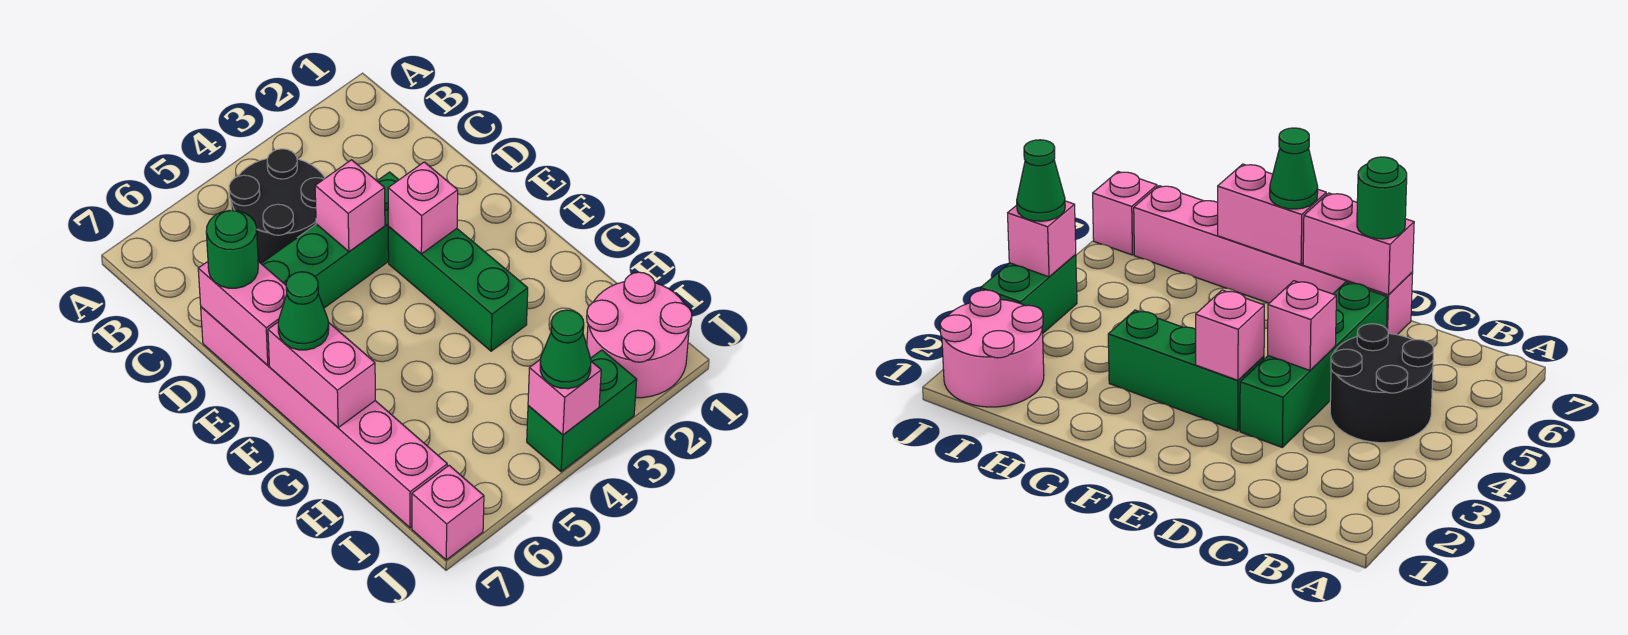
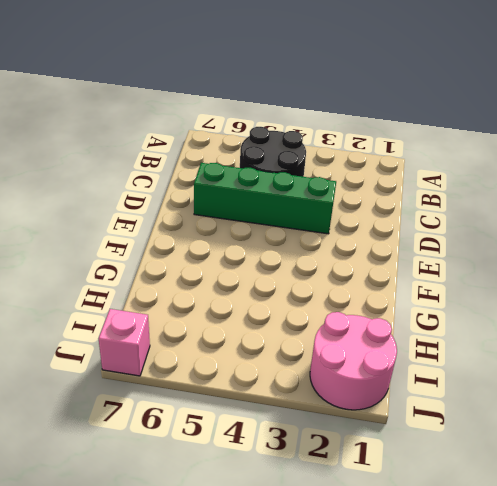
none -> pink 1x6 brick [201,307,447,528]
none -> green 1x3 brick [388,226,528,351]
none -> green 1x2 brick [527,350,637,472]

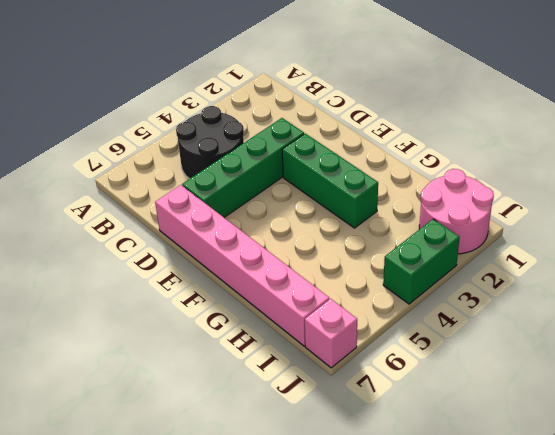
none -> pink 1x1 brick [315,160,385,252]
none -> pink 1x2 brick [198,261,287,365]
none -> pink 1x1 brick [388,162,458,254]

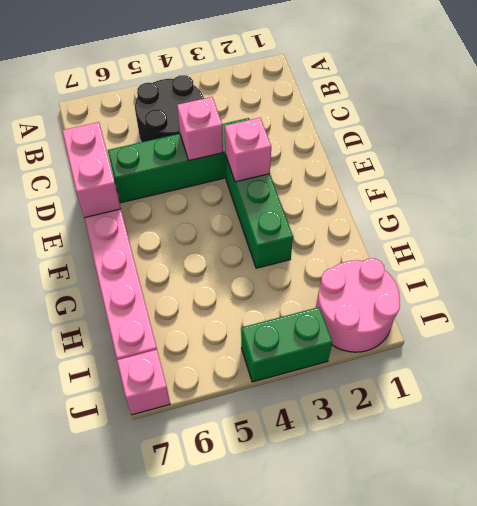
none -> pink 1x2 brick [268,322,375,427]
none -> pink 1x1 brick [528,359,601,435]
none -> green 1x1 round brick [206,210,258,288]

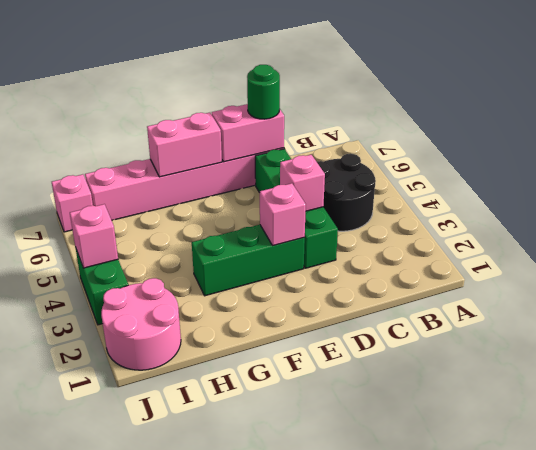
none -> green 1x1 cone [278,272,329,350]
none -> green 1x1 cone [540,310,591,389]

